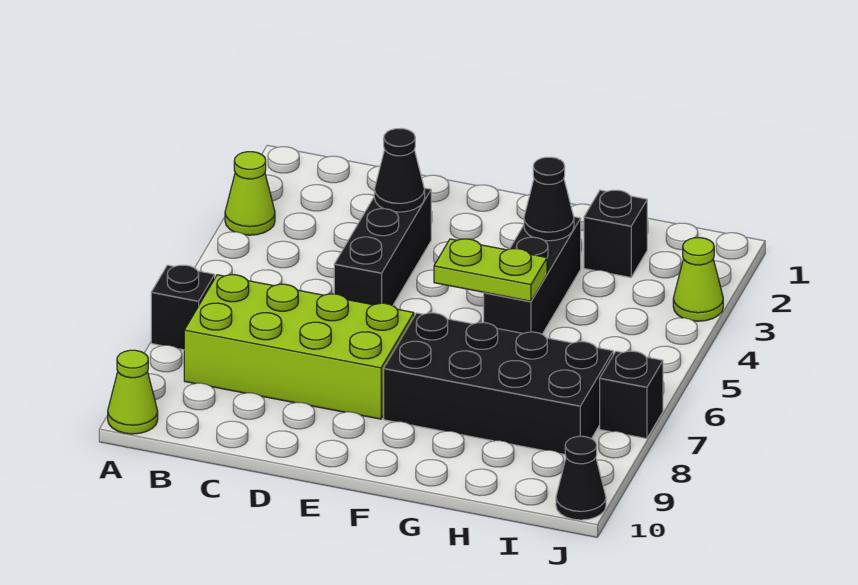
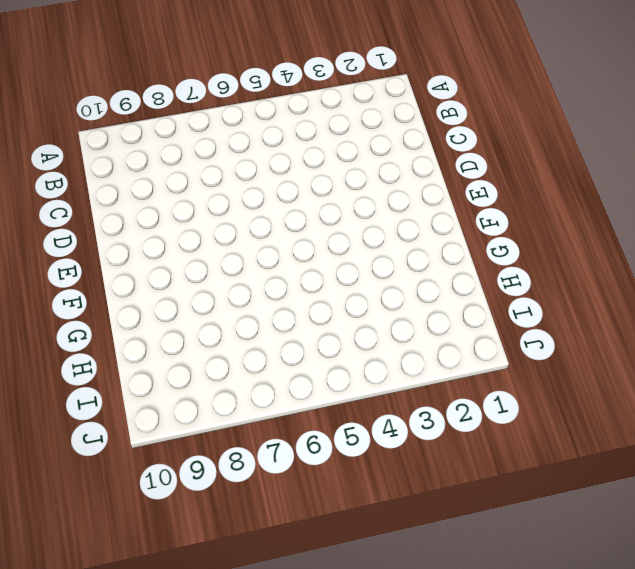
none -> lime 1x1 cone [225,152,275,235]
none -> black 1x1 brick [151,265,215,350]
none -> lime 1x1 cone [108,350,158,434]

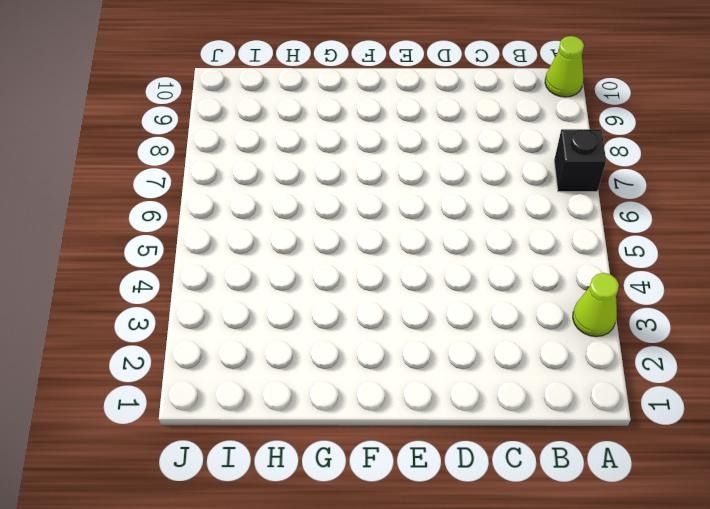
none -> lime 2x4 brick [184,275,414,419]
none -> black 1x3 brick [334,188,431,306]
none -> black 2x4 brick [384,313,613,454]

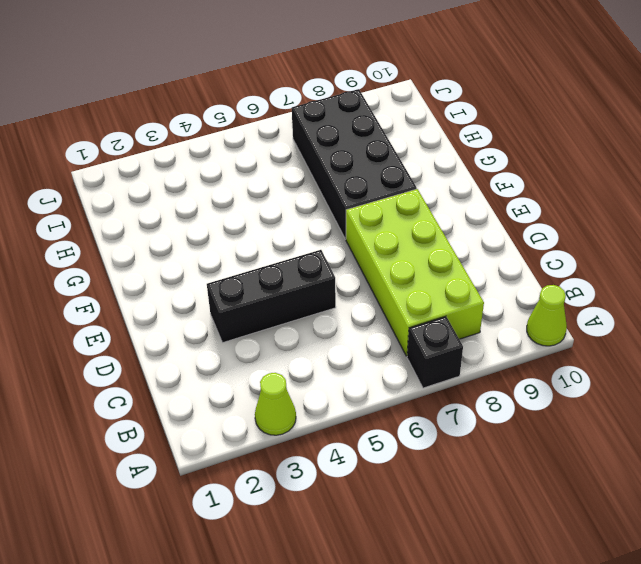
none -> black 1x3 brick [484,217,581,334]
none -> black 1x1 brick [584,190,647,277]
none -> lime 1x1 cone [673,238,723,321]

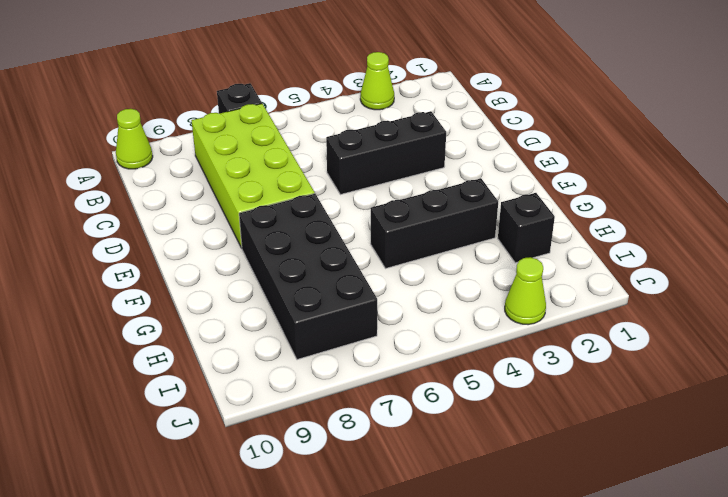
none -> black 1x1 brick [600,351,663,439]
none -> black 1x1 cone [556,436,606,520]
none -> black 1x1 cone [374,128,425,212]

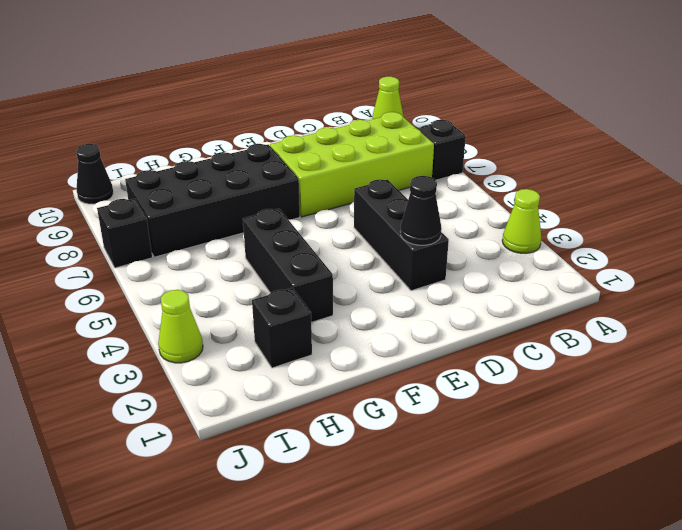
none -> lime 1x2 plate [434,239,547,301]
none -> black 1x1 cone [524,157,574,241]

